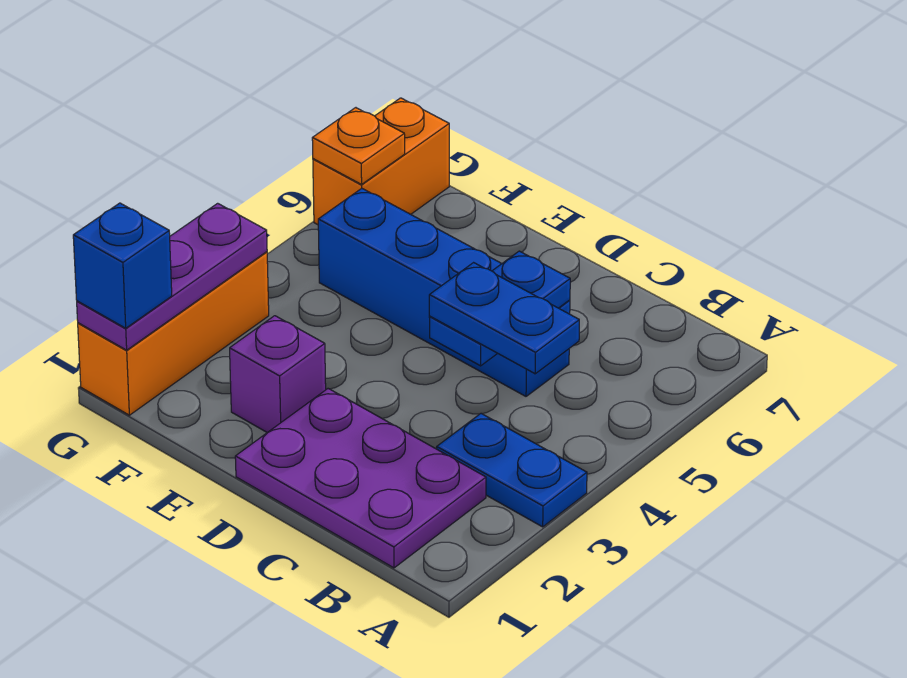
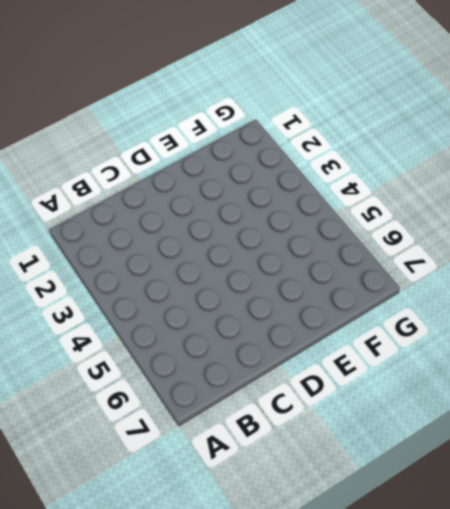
none -> blue 1x2 plate [437,414,587,527]
none -> purple 2x3 plate [235,389,486,568]

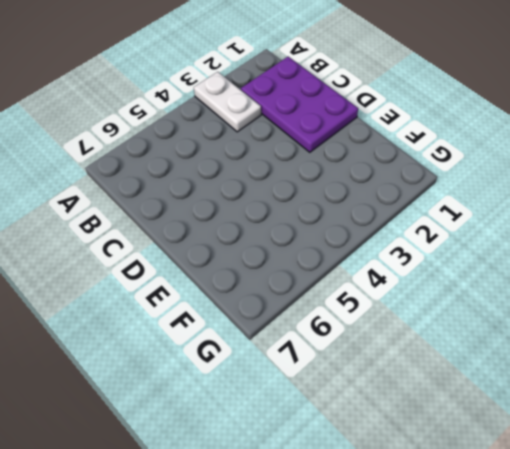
white 1x2 plate [194,72,261,132] -> blue 1x2 plate [437,414,587,527]
none -> blue 1x4 brick [318,188,570,396]
none -> purple 1x1 brick [230,316,326,433]

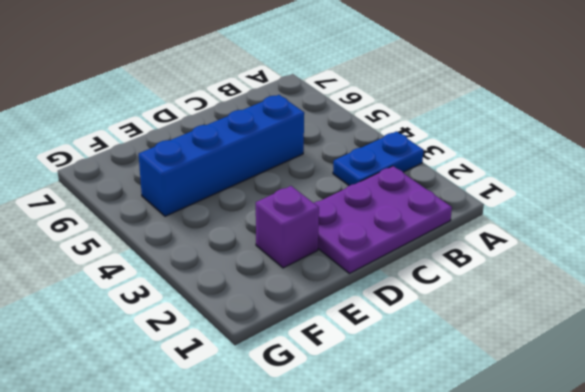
none -> orange 1x3 brick [78,252,269,415]
none -> orange 1x2 brick [313,98,449,225]

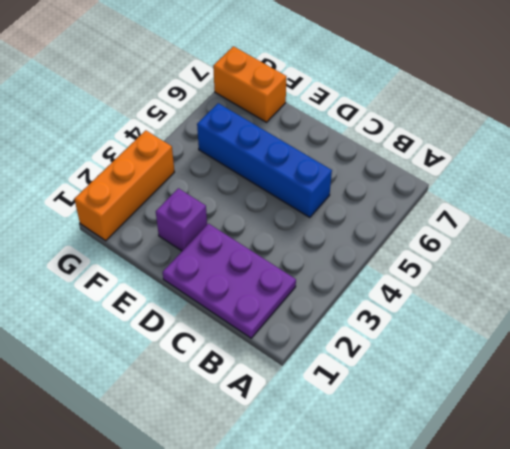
orange 1x2 brick [213,46,287,122] -> orange 1x2 brick turned to [313,98,449,225]
none -> blue 1x2 plate [437,414,587,527]
none -> blue 1x2 plate [429,251,570,366]

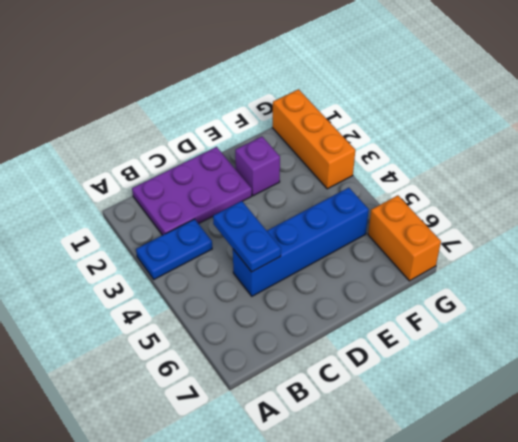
none -> purple 1x3 plate [77,203,267,350]
none -> orange 1x1 plate [312,108,405,184]

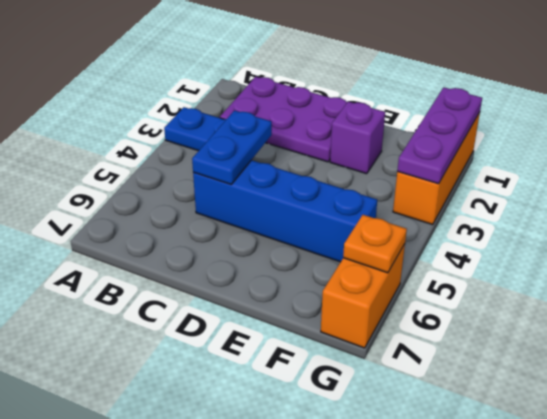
none -> blue 1x2 plate [429,263,579,374]
none -> blue 1x1 brick [73,203,172,328]

